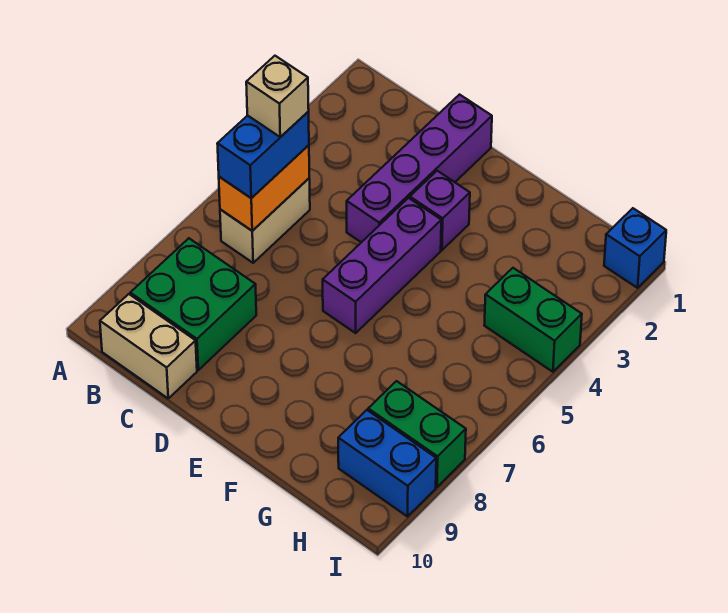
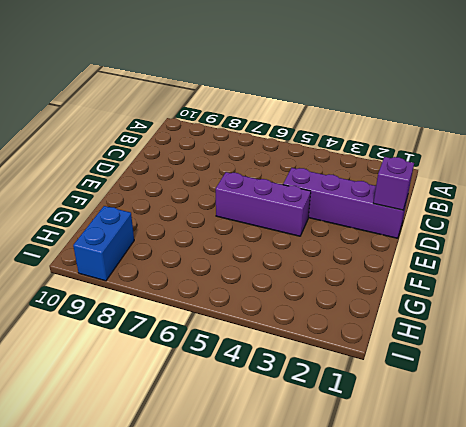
purple 1x1 brick [373,157,414,210] -> purple 1x1 brick moved to [410,171,470,250]
none -> tan 1x2 brick [220,179,310,263]
none -> green 2x2 brick [130,238,256,370]
none -> tan 1x2 brick [100,294,197,398]

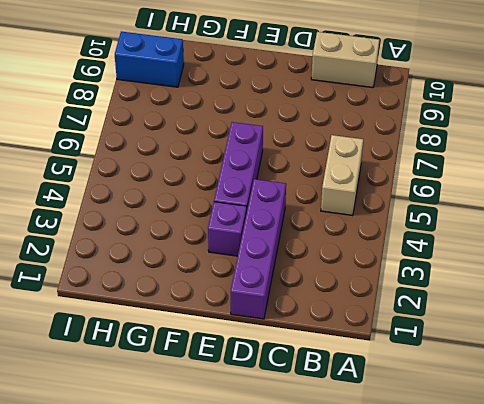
none -> green 2x2 brick [130,238,256,370]
none -> green 1x2 brick [484,268,582,372]
none -> green 1x2 brick [368,381,466,487]

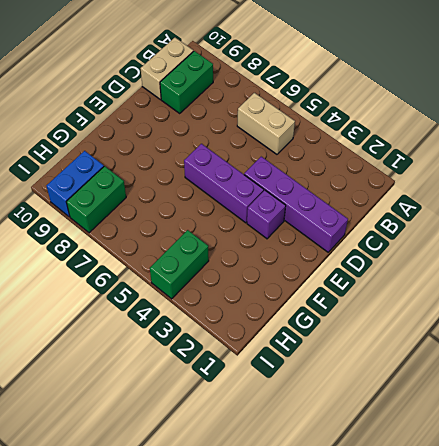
green 1x2 brick [160,51,213,113] -> green 2x2 brick [130,238,256,370]
none -> blue 1x1 brick [604,208,666,288]
none -> orange 1x2 brick [219,145,309,231]
none -> blue 1x2 brick [217,111,309,198]

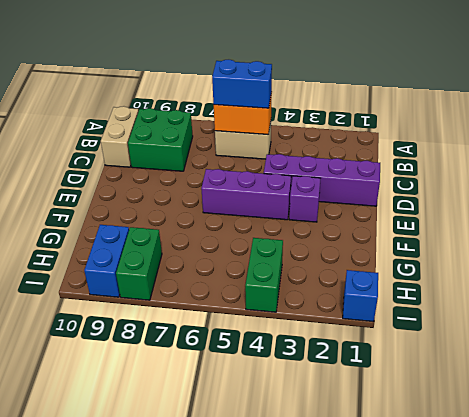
none -> tan 1x1 brick [246,56,309,137]

